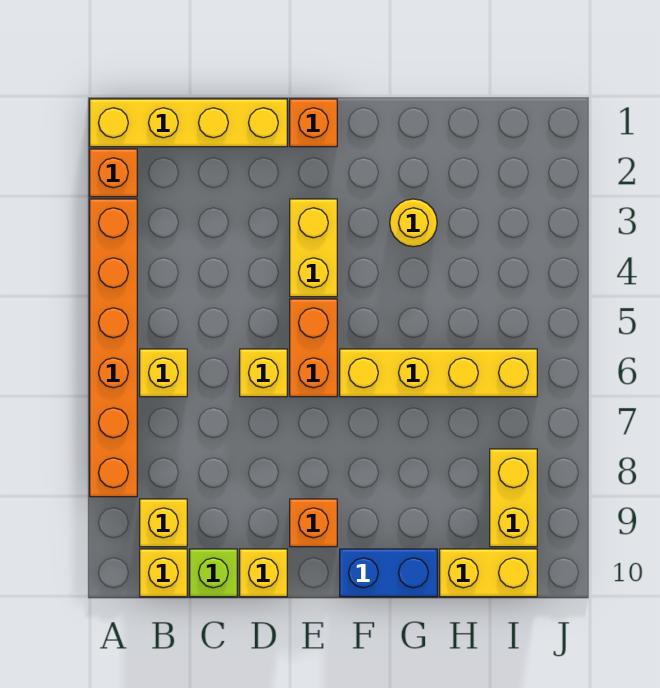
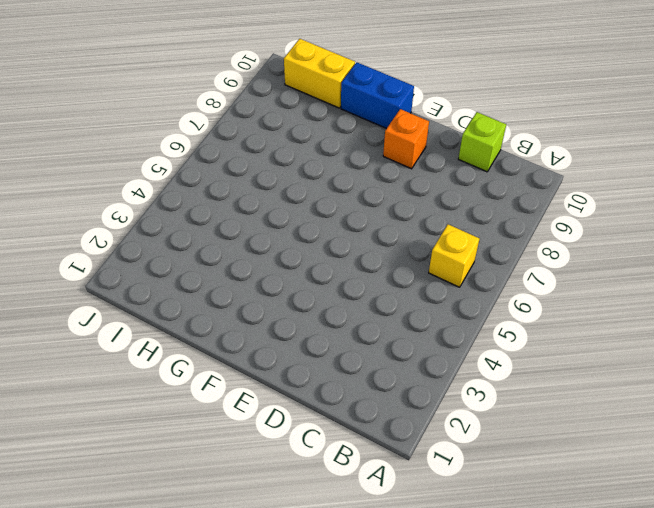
none -> yellow 1x4 brick [90,99,287,147]
none -> orange 1x1 brick [90,149,137,197]
none -> orange 1x6 brick [90,199,137,497]

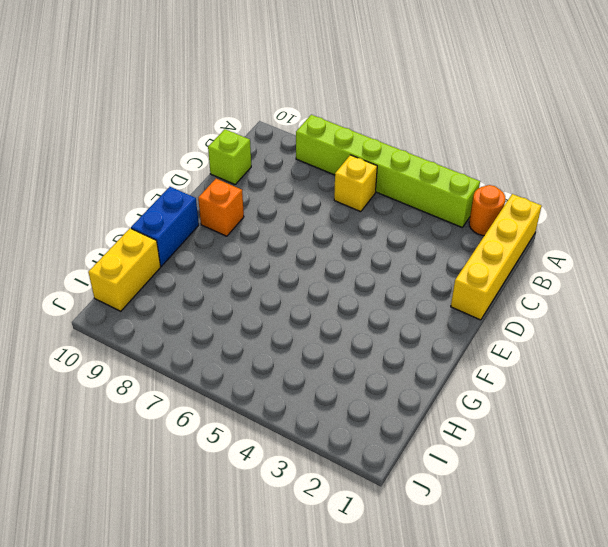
orange 1x1 round brick [469,185,505,236] -> orange 1x1 brick [90,149,137,197]
lime 1x6 brick [296,115,480,227] -> orange 1x6 brick [90,199,137,497]
none -> yellow 1x1 brick [140,499,187,547]
none -> yellow 1x1 brick [140,549,187,597]
none -> yellow 1x1 brick [240,349,287,397]

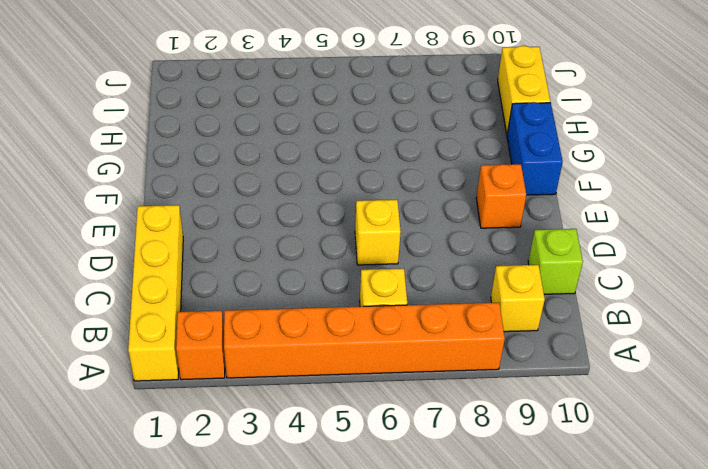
none -> yellow 1x1 brick [140,549,187,597]
none -> yellow 1x1 brick [240,549,287,597]
none -> orange 1x1 brick [290,99,337,147]

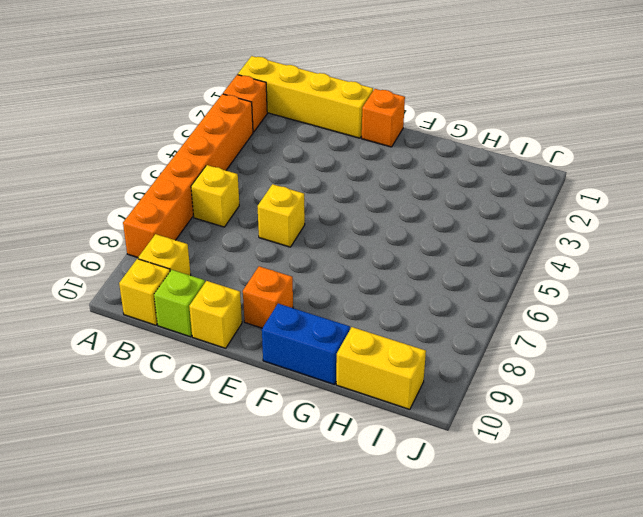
none -> yellow 1x2 brick [290,199,337,297]
none -> orange 1x2 brick [290,299,337,397]
none -> yellow 1x4 brick [340,349,537,397]

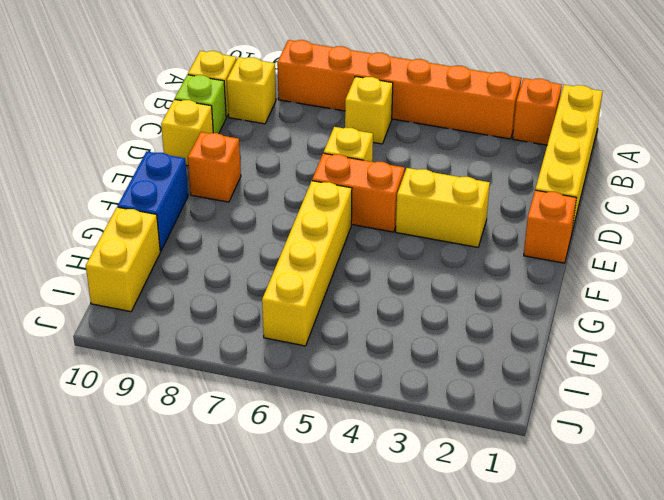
none -> yellow 1x1 round brick [390,199,437,247]
none -> yellow 1x2 brick [490,449,537,547]

